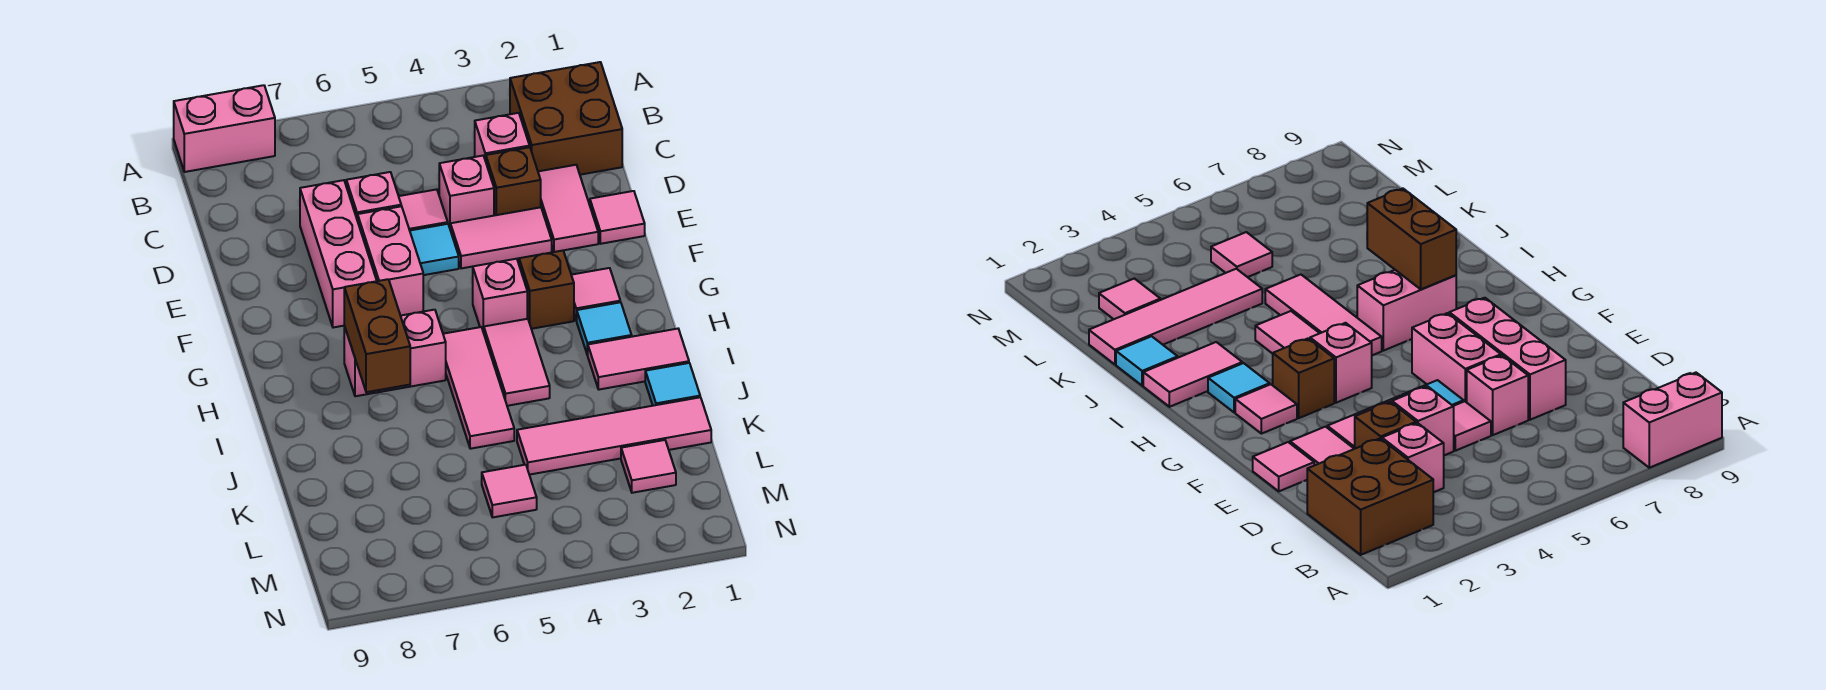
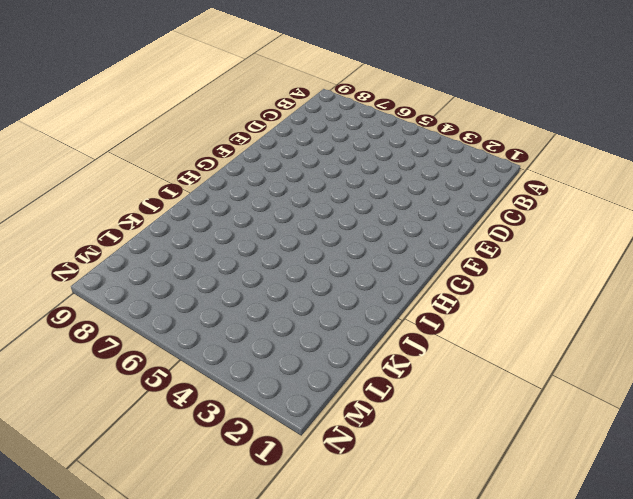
none -> pink 1x2 brick [174,85,275,172]
none -> brown 2x2 brick [510,62,622,175]
none -> pink 1x1 brick [475,113,530,161]

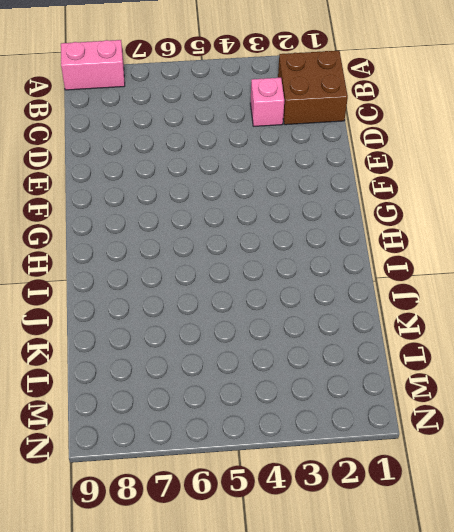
none -> pink 1x2 tile [538,165,598,252]
none -> brown 1x1 brick [486,147,541,216]
none -> pink 1x1 brick [439,156,494,228]

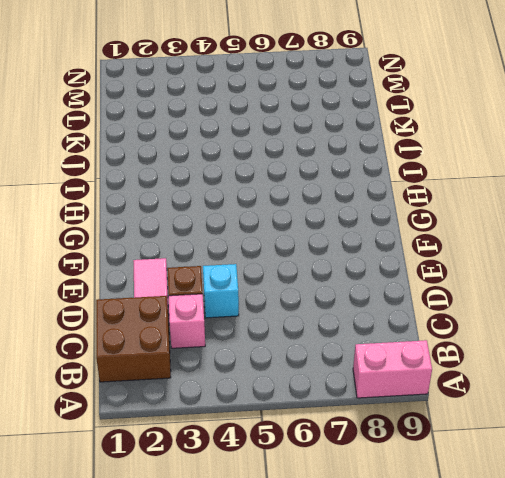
cyan 1x1 brick [203,264,239,318] -> pink 1x1 brick [439,156,494,228]
none -> pink 1x1 tile [399,189,448,230]
none -> pink 1x1 brick [346,172,401,221]
none -> pink 1x3 brick [300,180,377,328]

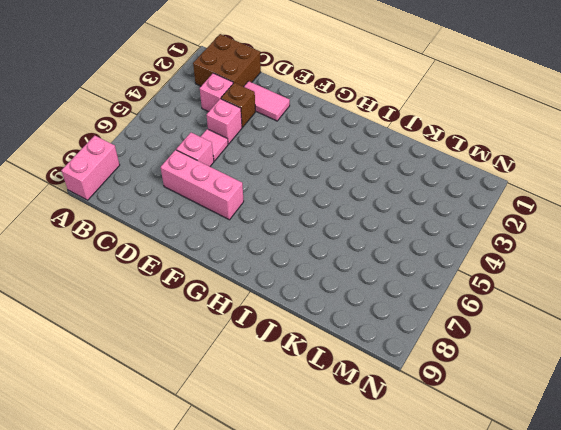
none -> pink 1x1 tile [590,191,645,244]
none -> pink 1x2 tile [450,207,552,268]
none -> cyan 1x1 tile [410,224,459,275]

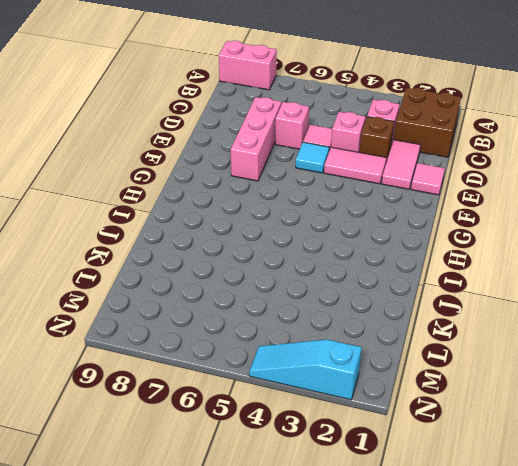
cyan 1x3 slope [249,340,362,400] -> none
none -> pink 1x2 brick [358,206,423,316]
none -> pink 1x1 tile [571,268,620,321]
none -> brown 1x1 brick [519,251,574,329]

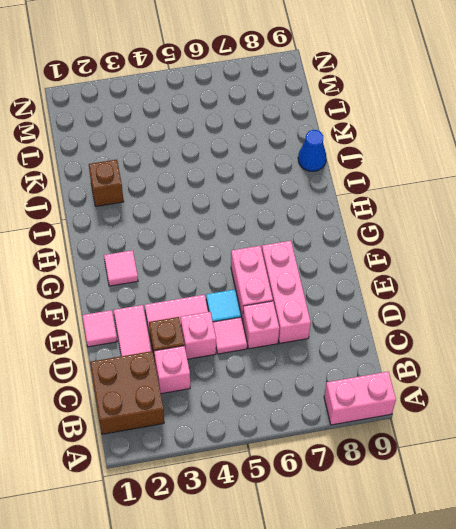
brown 1x1 brick [89,160,124,207] -> brown 1x1 brick moved to [519,251,574,329]
blue 1x1 cone [298,130,327,171] -> none
none -> pink 1x1 brick [473,259,527,333]
none -> cyan 1x1 tile [577,302,632,355]
none -> pink 1x2 tile [484,319,550,406]

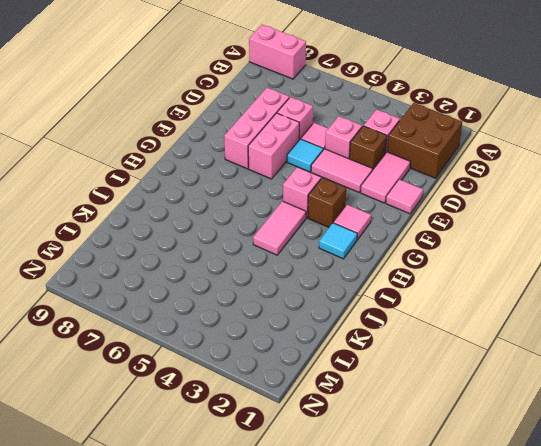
none -> pink 1x3 tile [443,327,514,449]
none -> pink 1x2 brick [344,310,446,396]
none -> pink 1x2 tile [588,329,689,390]

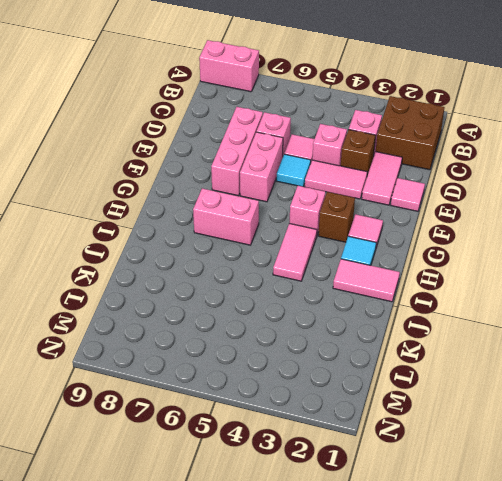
none -> pink 1x3 tile [443,327,514,449]
none -> cyan 1x1 tile [645,363,700,406]
none -> pink 1x4 tile [517,397,711,475]

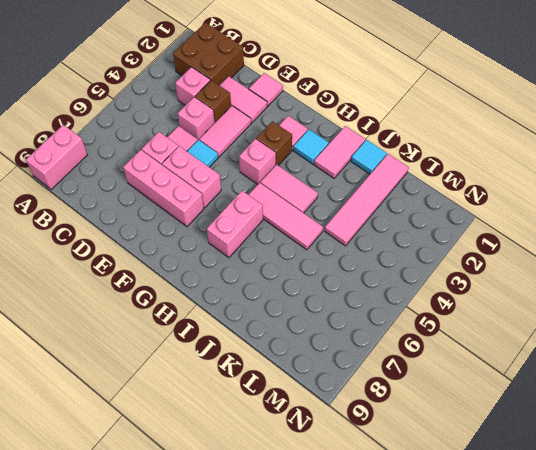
none -> pink 1x1 tile [621,440,676,493]
none -> pink 1x1 tile [482,465,537,517]
none -> brown 1x2 brick [344,279,410,392]

